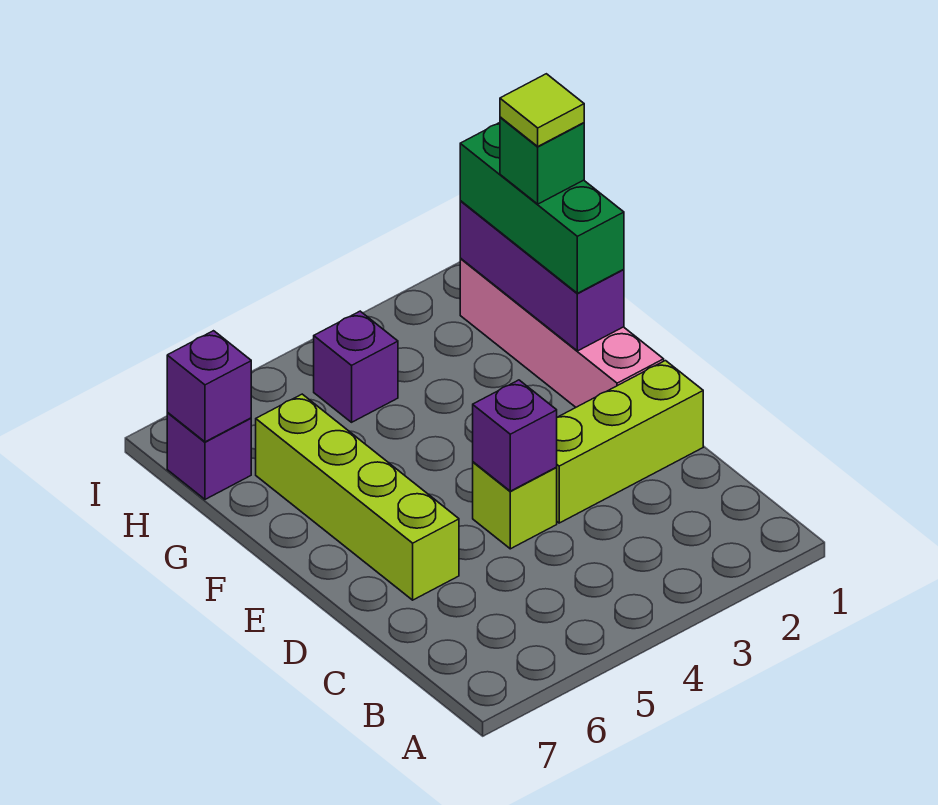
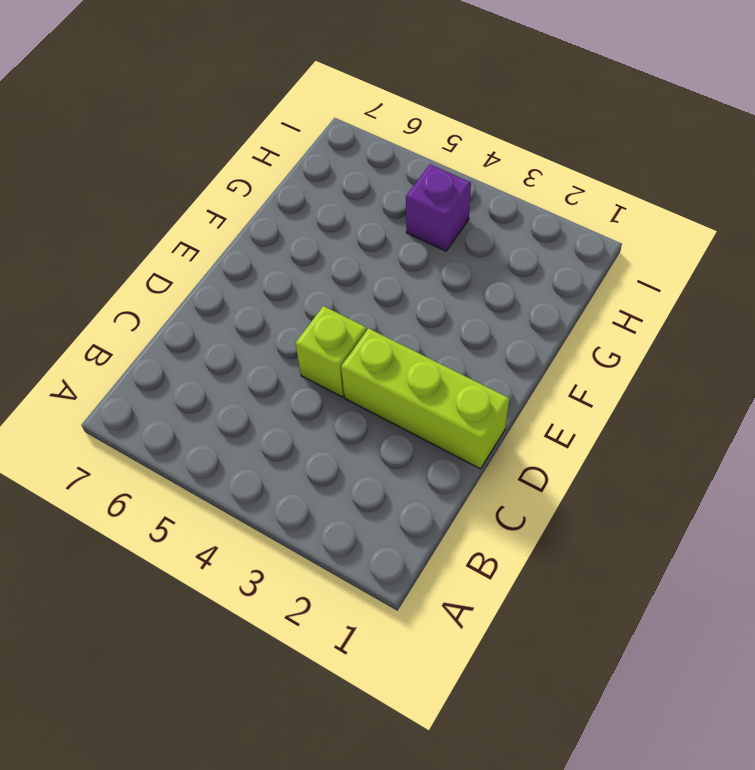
none -> lime 1x4 brick [256,394,459,600]
none -> pink 1x4 brick [460,259,664,407]
none -> purple 1x1 brick [167,413,251,499]

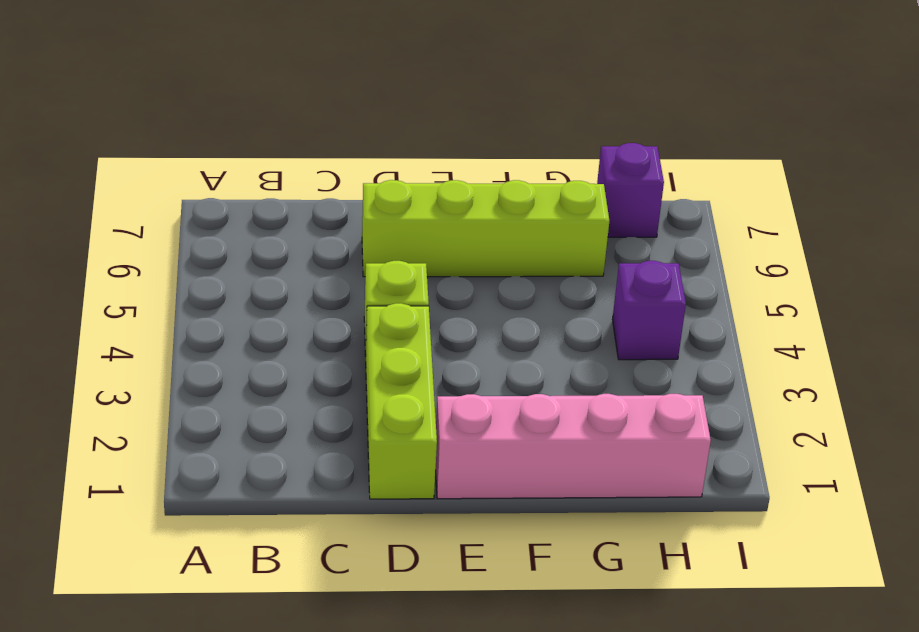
none -> purple 1x1 brick [473,380,557,491]
none -> purple 1x3 brick [460,201,624,351]
none -> purple 1x1 brick [167,331,251,442]

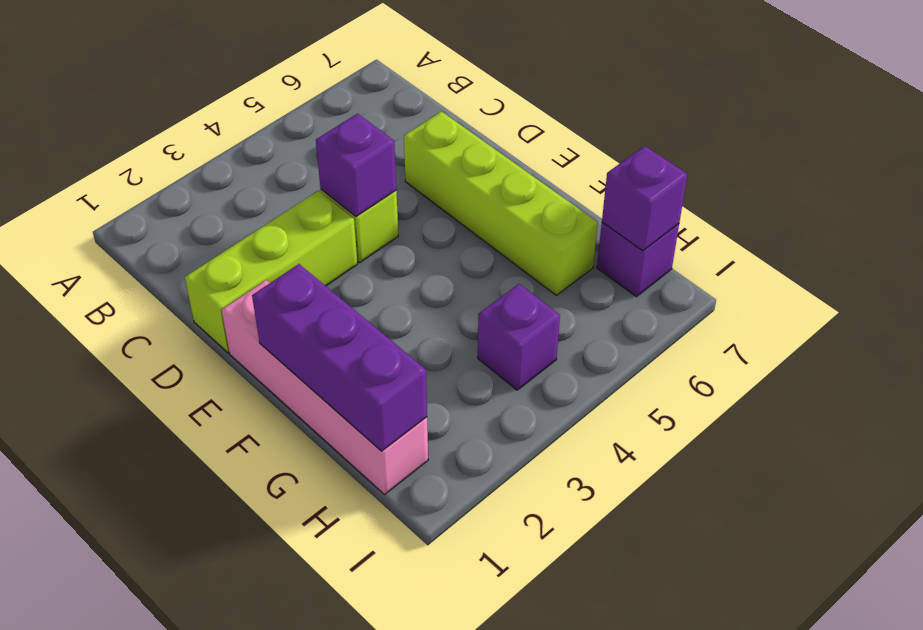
none -> green 1x3 brick [460,123,624,293]
none -> green 1x1 brick [500,117,584,204]
none -> lime 1x1 tile [500,74,584,146]

